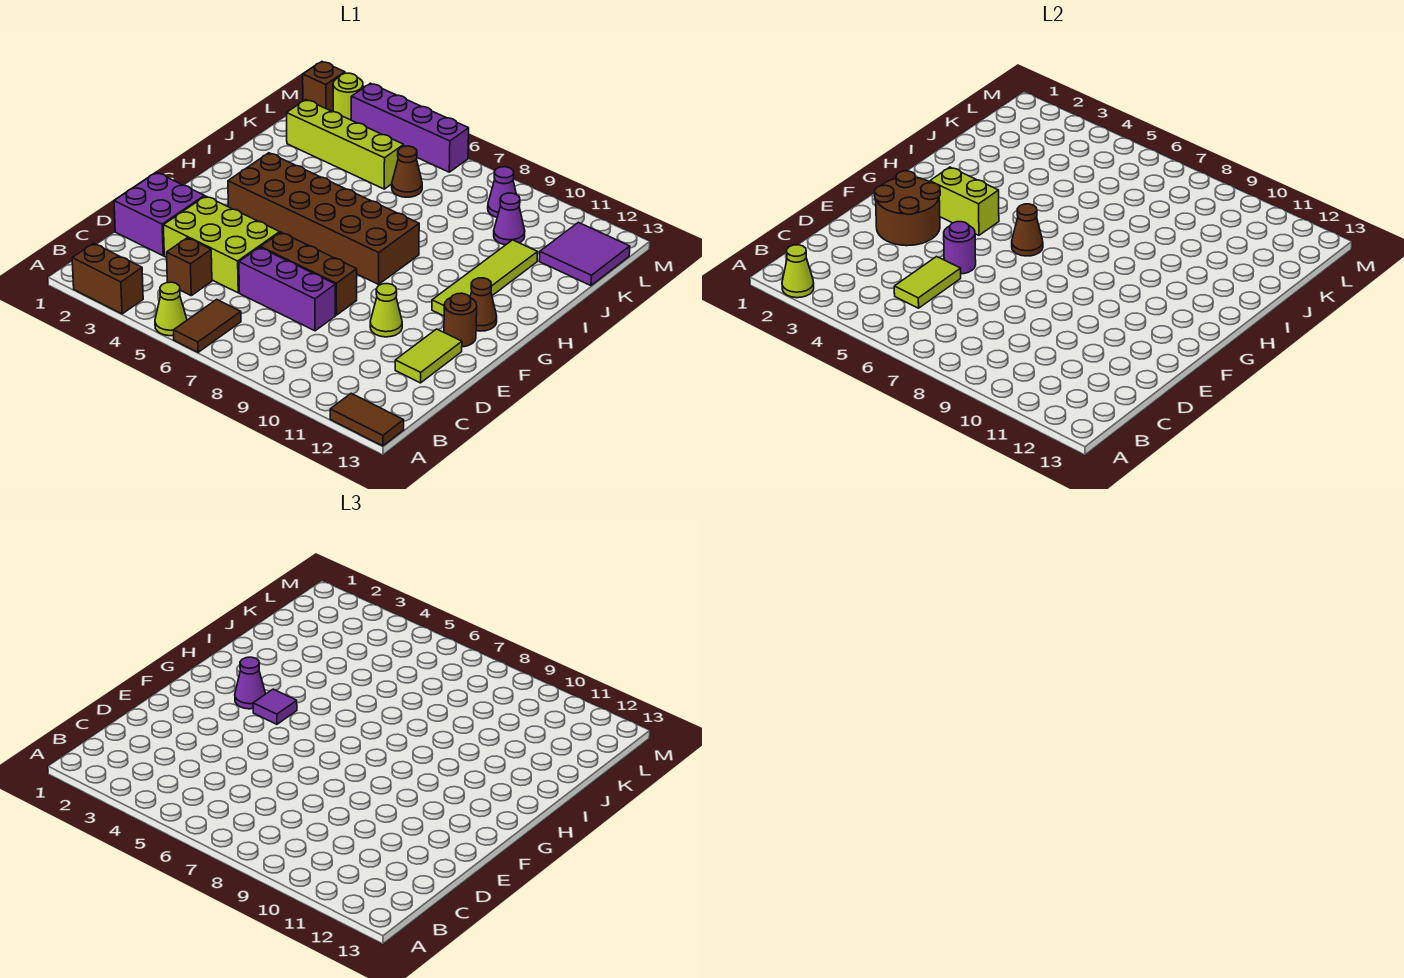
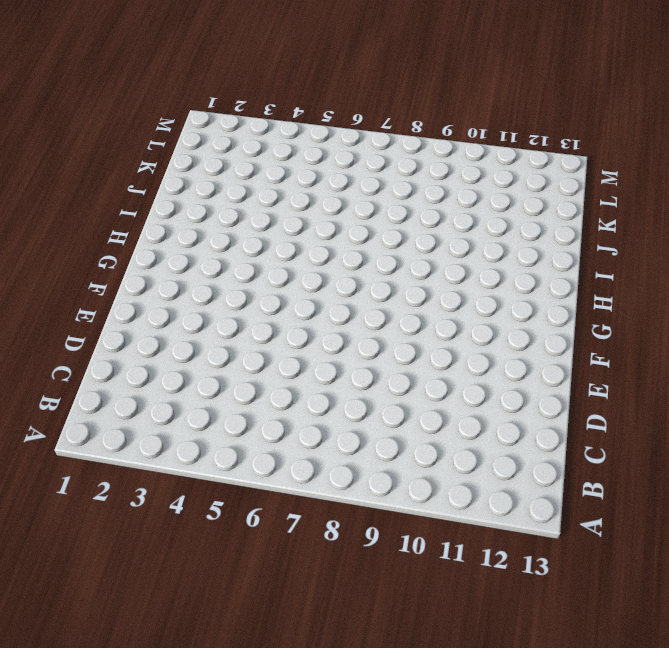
none -> brown 1x2 brick [72,243,143,314]
none -> lime 1x1 cone [155,282,187,336]
none -> brown 1x2 tile [174,299,241,352]
none -> brown 1x2 tile [330,393,404,446]

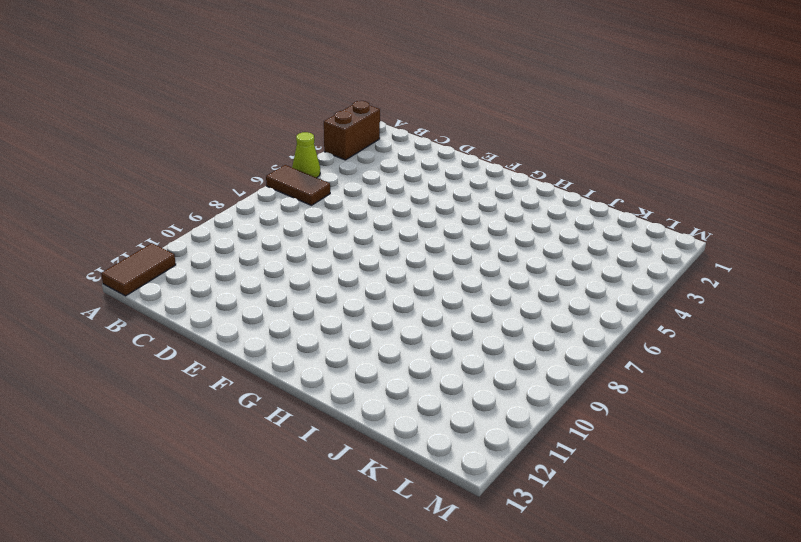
none -> brown 1x1 brick [167,238,212,296]
none -> purple 2x2 brick [114,172,204,256]
none -> lime 2x3 brick [163,196,280,293]
none -> purple 1x3 brick [239,247,335,331]

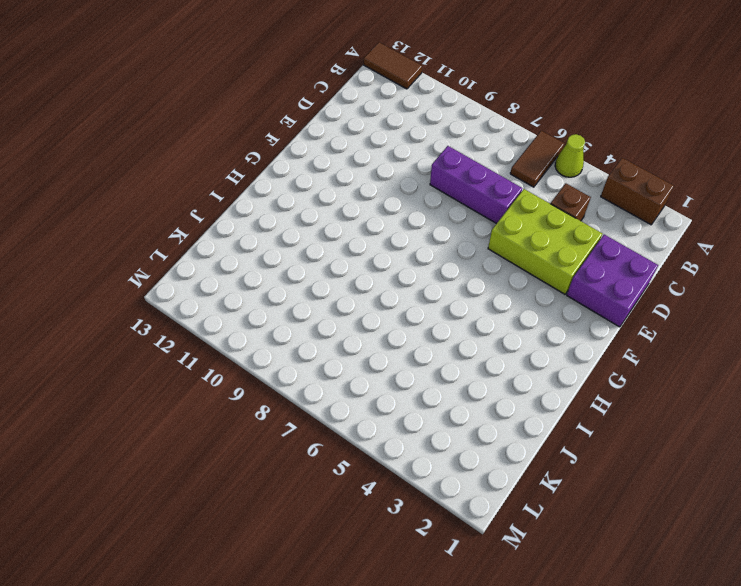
none -> lime 1x2 tile [395,329,462,383]
none -> brown 1x3 brick [261,232,357,315]
none -> lime 1x1 cone [370,284,402,337]
none -> brown 1x1 round brick [444,293,477,347]

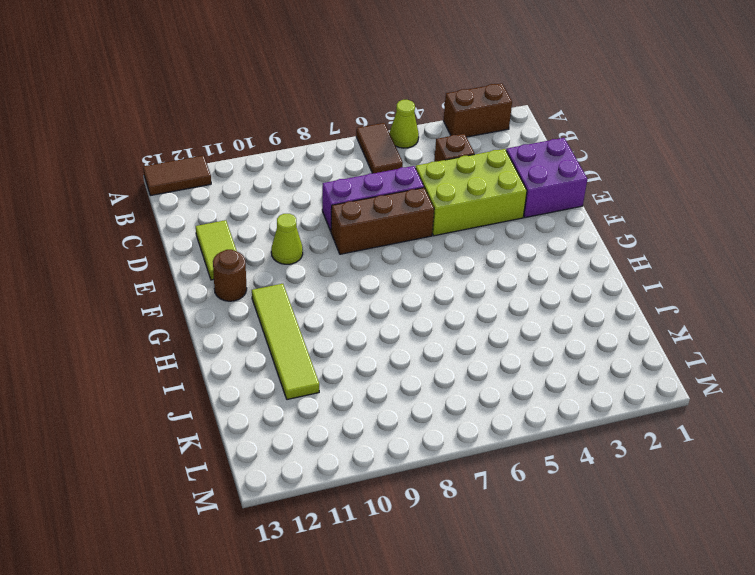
none -> brown 2x6 brick [228,153,419,284]
none -> brown 1x1 cone [470,278,497,331]
none -> lime 1x4 brick [287,100,404,189]
none -> brown 1x1 cone [392,146,422,197]

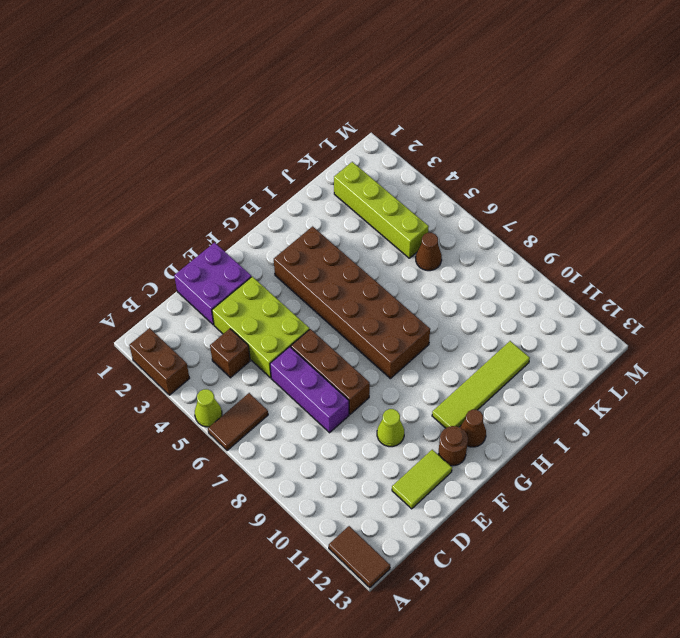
none -> purple 1x1 cone [494,193,525,245]
none -> purple 2x2 tile [539,222,630,286]
none -> purple 1x1 cone [488,167,516,217]
none -> brown 1x1 brick [303,62,345,111]

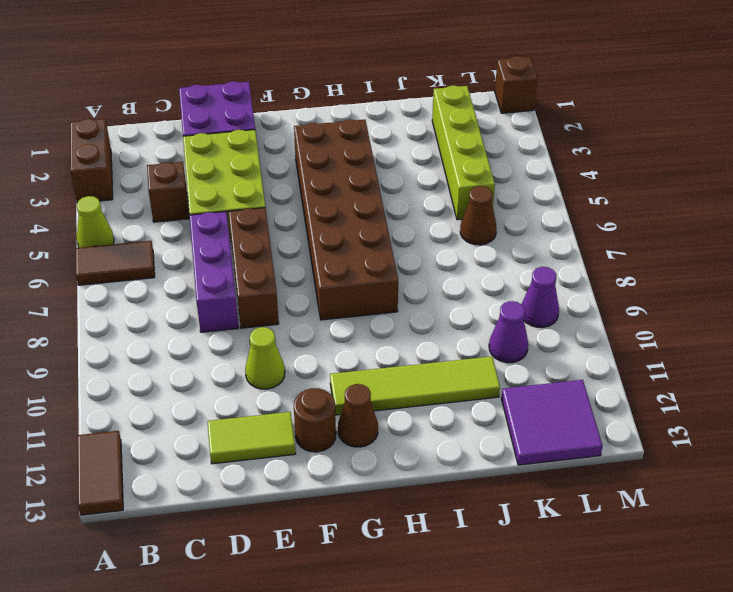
none -> lime 1x1 round brick [333,73,363,120]
none -> purple 1x4 brick [351,83,469,172]
none -> lime 1x1 cone [782,245,814,298]
none -> lime 1x2 tile [894,257,961,308]

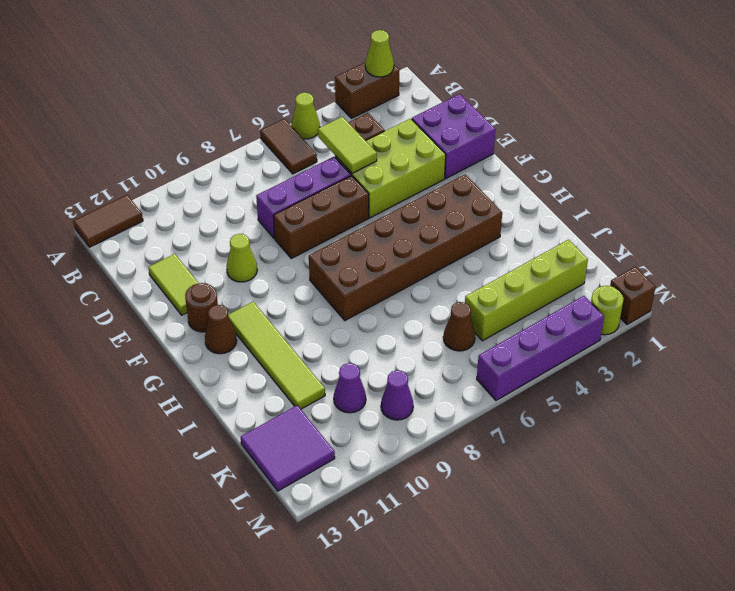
none -> brown 2x2 round brick [875,171,940,246]
none -> purple 1x1 round brick [944,222,976,274]
none -> lime 1x2 brick [930,167,999,235]
none -> brown 1x1 cone [1012,204,1043,256]

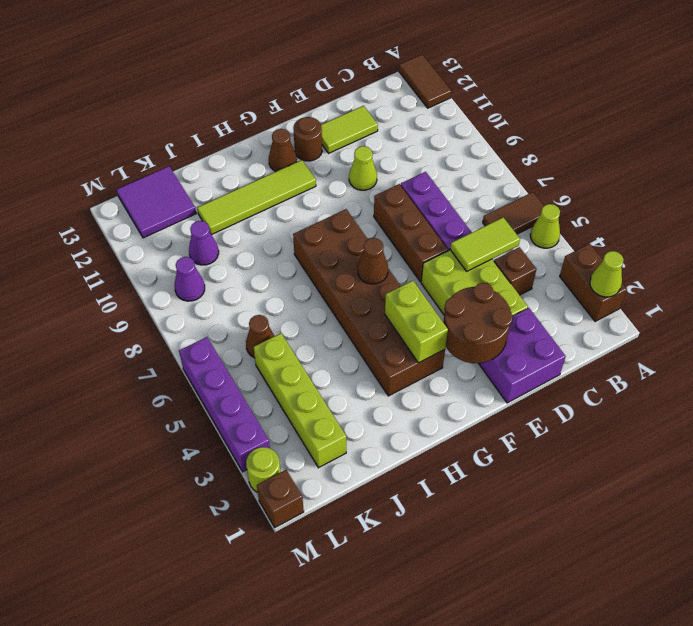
none -> purple 1x1 round brick [944,222,976,274]
none -> purple 1x1 cone [235,657,265,709]
none -> purple 1x1 tile [253,689,297,724]

